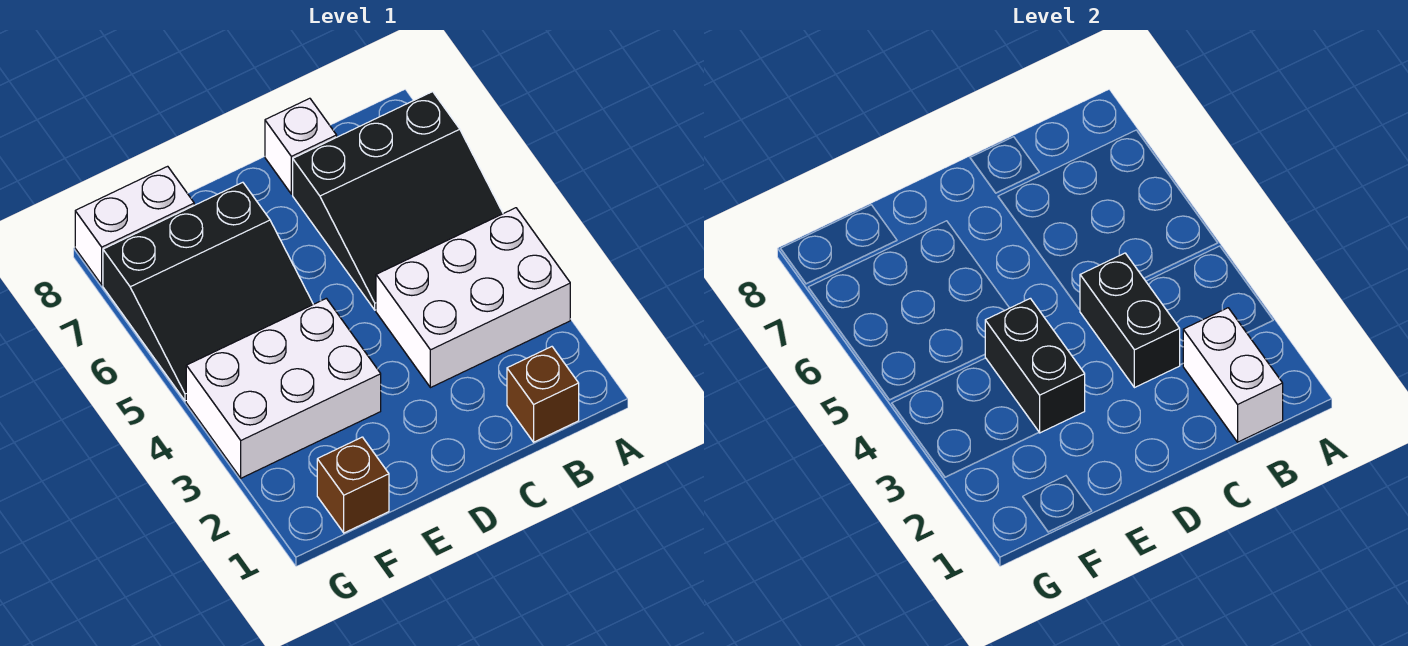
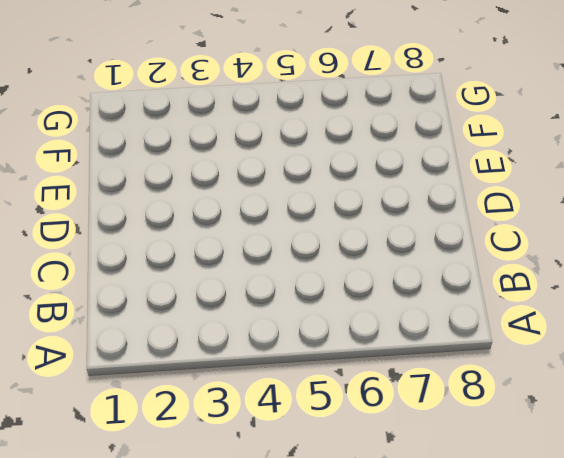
none -> white 2x3 brick [376,208,570,388]
none -> black 3x3 slope [293,92,503,310]

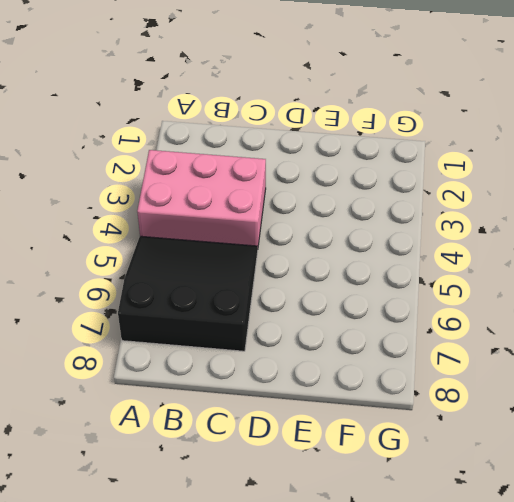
pink 2x3 brick [137,150,266,246] -> white 2x3 brick [376,208,570,388]
none -> brown 1x1 brick [507,347,579,442]
none -> white 1x1 brick [265,98,337,194]

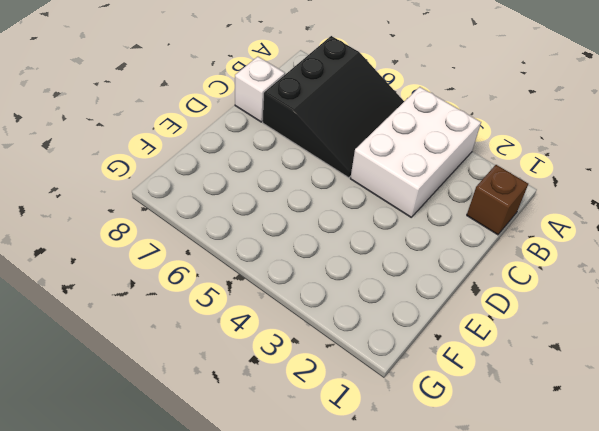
none -> white 2x3 brick [186,298,381,478]
none -> black 3x3 slope [103,182,313,401]

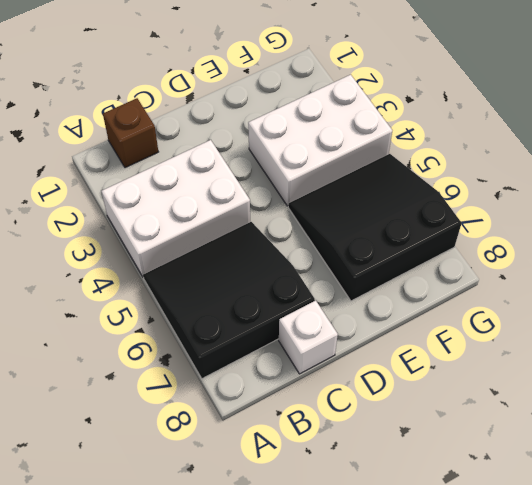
none -> brown 1x1 brick [317,437,389,533]
none -> white 1x2 brick [75,166,194,285]

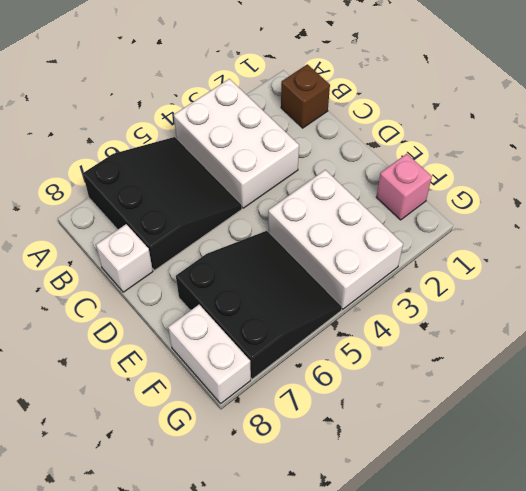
pink 1x1 brick [376,154,432,220] -> brown 1x1 brick [317,437,389,533]
none -> white 1x2 brick [1183,308,1283,442]
none -> black 1x2 brick [1080,253,1180,388]

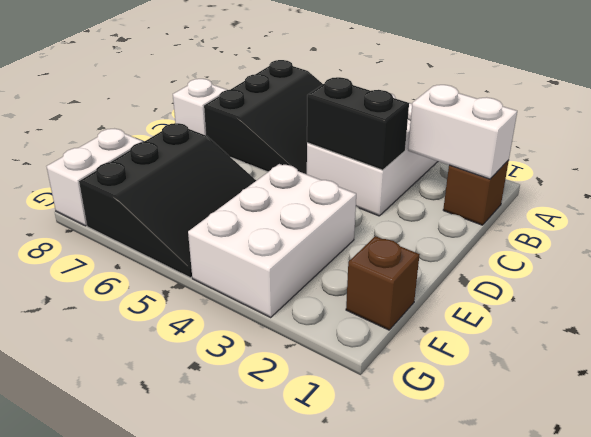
none -> black 1x2 brick [985,298,1085,433]

